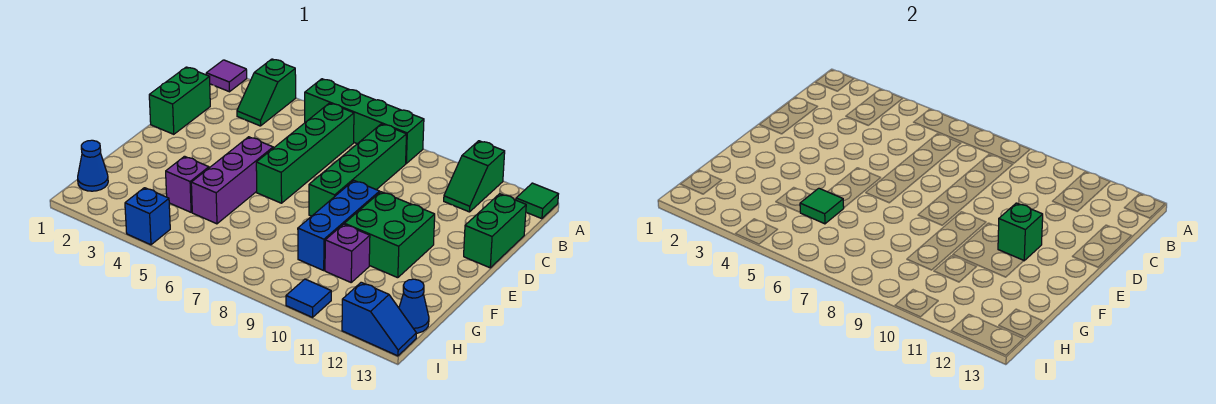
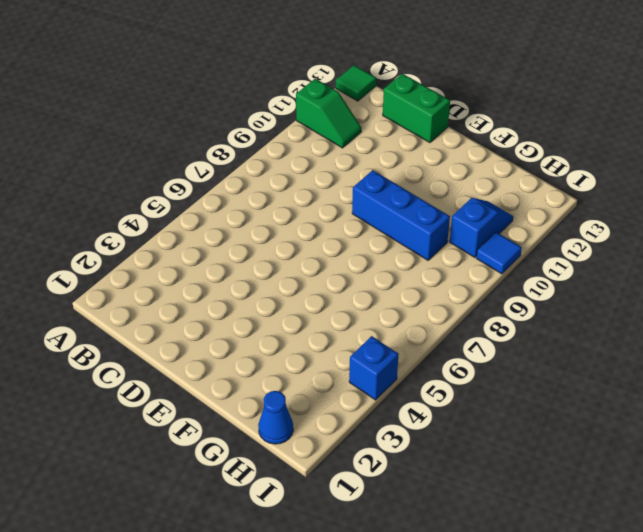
blue 1x2 slope [450,198,513,257] -> blue 1x2 slope moved to [342,282,416,356]
none -> purple 1x1 tile [206,60,247,92]
none -> green 1x2 slope [237,59,296,126]
none -> green 1x4 brick [305,79,424,163]

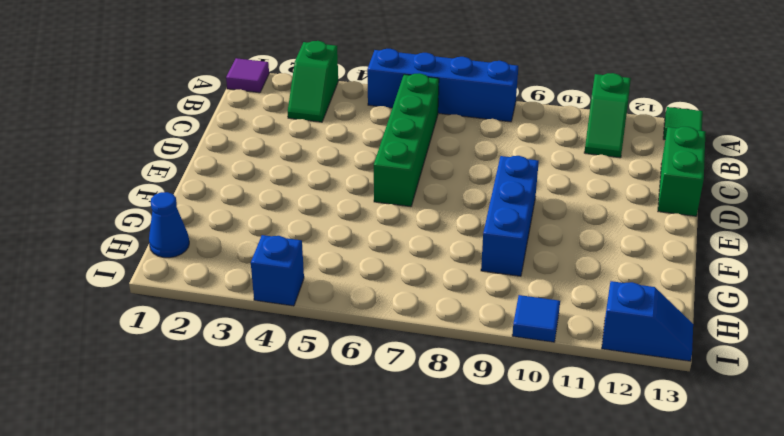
blue 1x4 brick [367,49,518,122] -> green 1x4 brick [305,79,424,163]
none -> green 1x4 brick [309,124,406,216]
none -> green 1x2 brick [149,67,210,134]
none -> purple 1x3 brick [191,137,273,224]

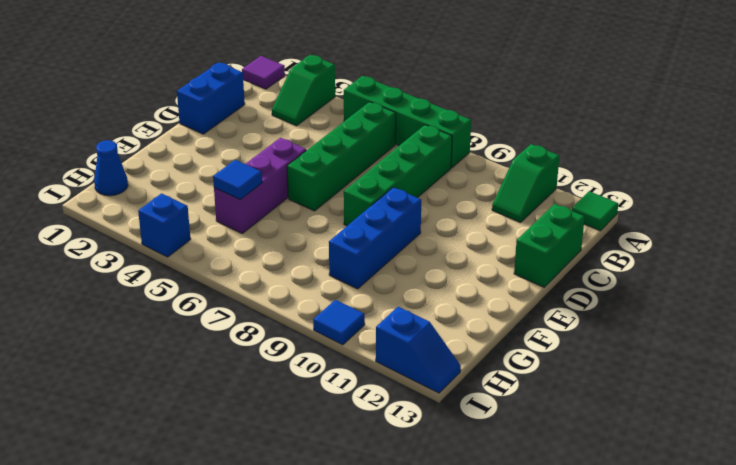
blue 1x2 brick [177,63,245,134] -> green 1x2 brick [149,67,210,134]
blue 1x1 tile [213,160,262,200] -> green 1x1 tile [800,188,844,224]
none -> green 2x2 brick [344,192,435,278]
none -> purple 1x1 brick [166,156,209,212]
none -> purple 1x1 brick [325,224,370,282]

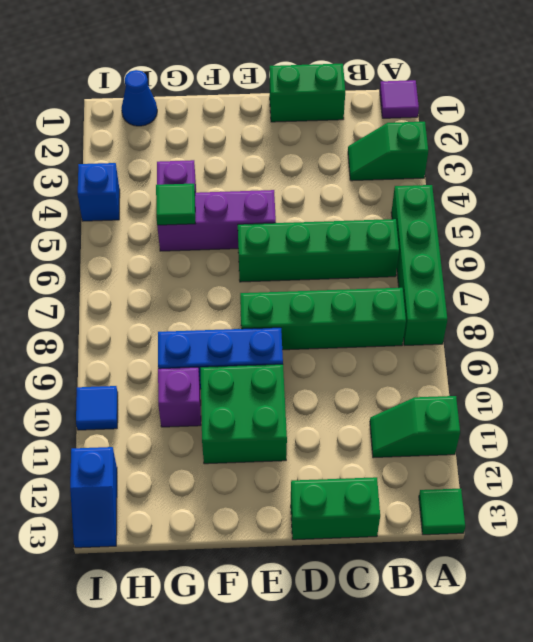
none -> blue 1x1 cone [399,279,429,333]
none -> green 1x1 brick [998,203,1043,261]

